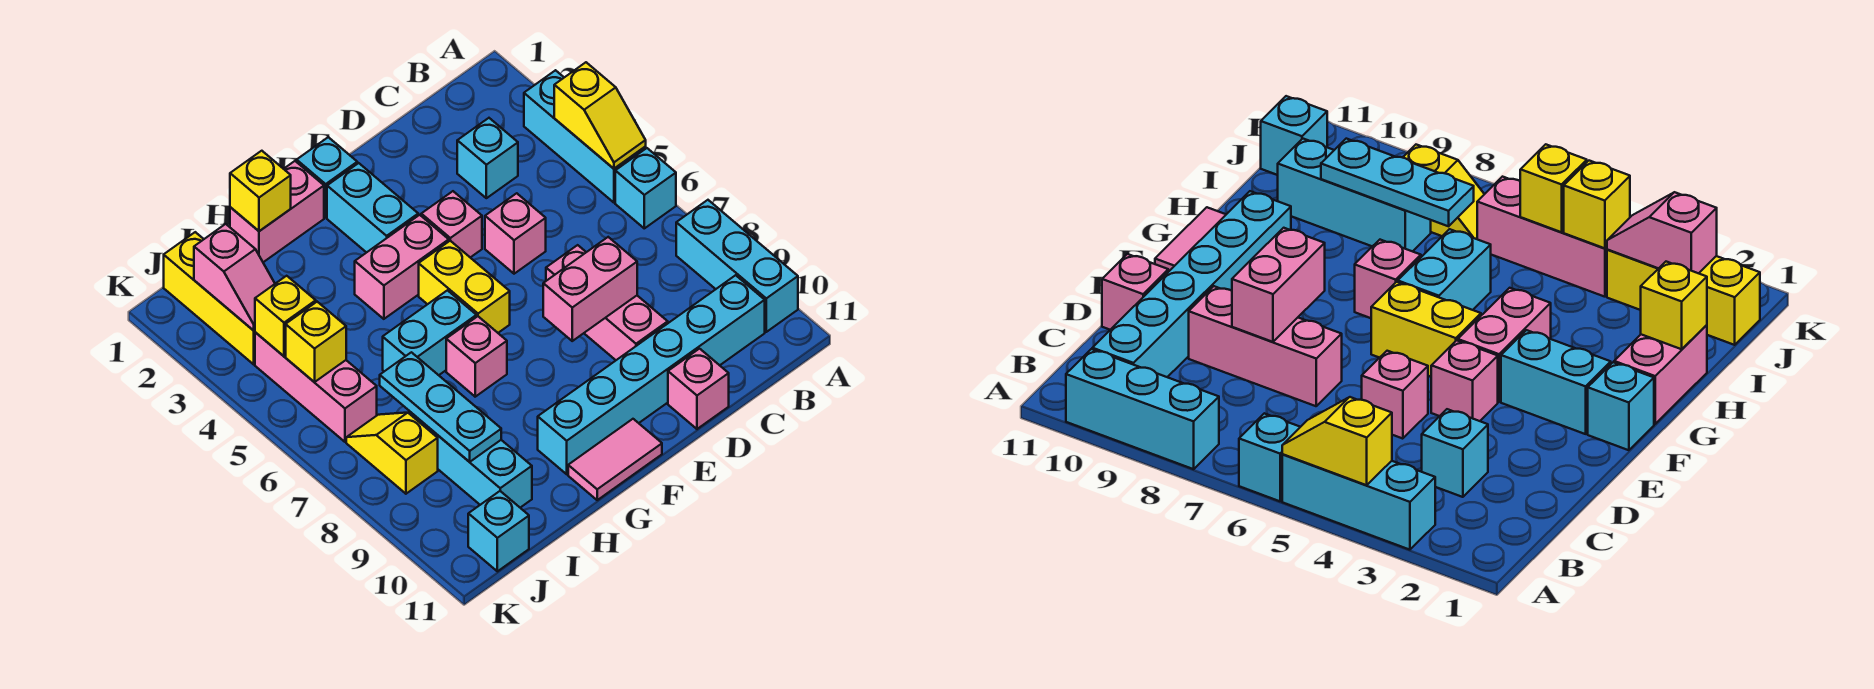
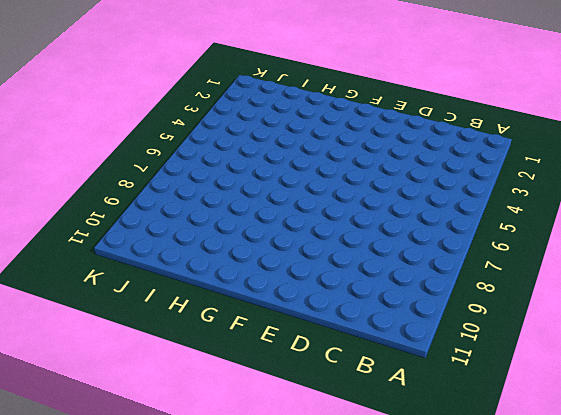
none -> cyan 1x3 brick [524,70,646,203]
none -> cyan 1x1 brick [615,148,676,228]
none -> cyan 1x3 brick [676,200,798,332]

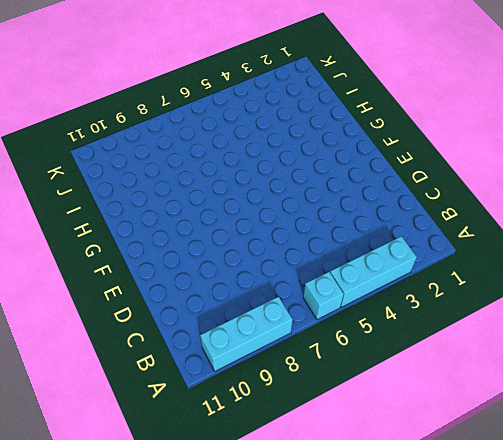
none -> cyan 1x6 brick [538,275,765,474]
none -> cyan 1x1 brick [457,118,518,198]
none -> pink 1x1 brick [485,193,546,274]

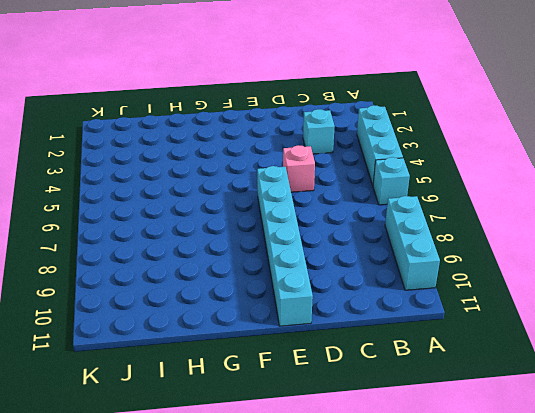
cyan 1x6 brick [257,166,313,326] -> cyan 1x6 brick turned to [538,275,765,474]
none -> pink 1x3 brick [546,245,668,360]
none -> pink 1x1 brick [668,349,729,429]
none -> pink 1x1 brick [421,191,482,258]

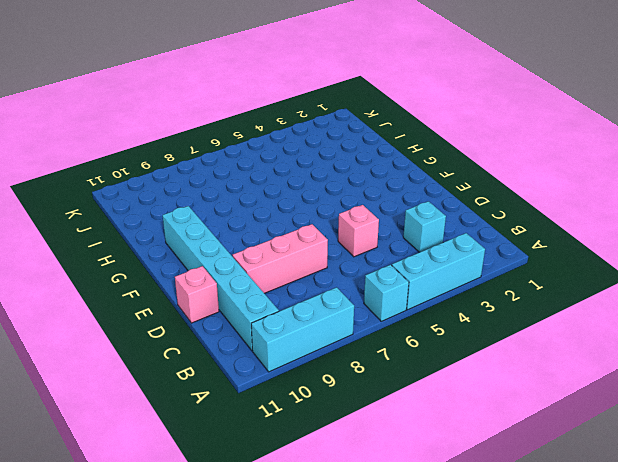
none -> pink 1x1 brick [421,191,482,258]
none -> cyan 1x1 brick [297,137,357,218]
none -> cyan 1x2 brick [327,163,418,253]

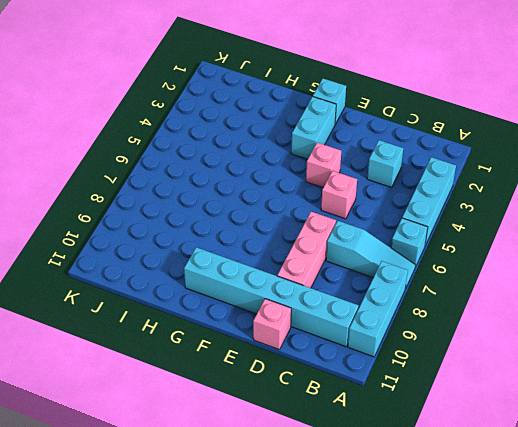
cyan 1x3 slope [326,221,415,289] -> none
none -> pink 1x2 brick [355,215,449,319]
none -> yellow 1x2 brick [419,241,510,333]
none -> pink 1x2 tile [568,419,662,500]

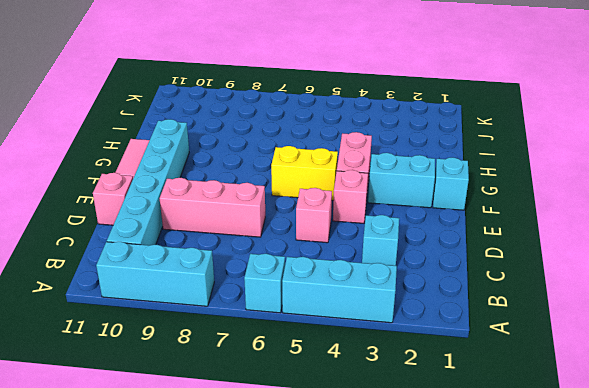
none -> pink 1x2 brick [230,161,324,262]
none -> cyan 1x2 brick [383,290,476,375]
none -> pink 1x1 brick [446,316,507,397]

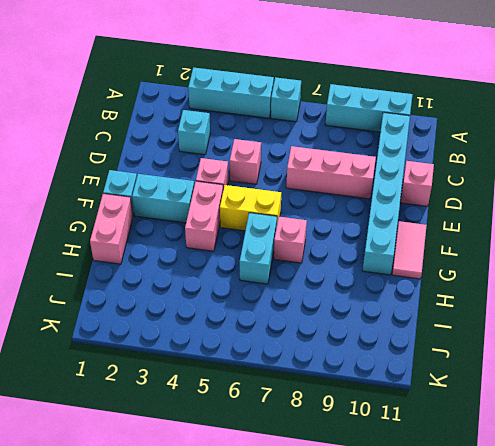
none -> cyan 1x3 brick [410,412,532,508]
none -> yellow 1x3 brick [164,232,255,364]
none -> pink 1x3 brick [255,332,377,442]

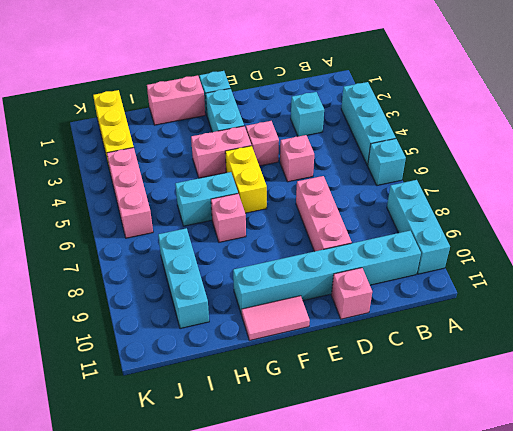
none -> yellow 1x2 slope [346,413,438,494]
none -> cyan 1x1 brick [468,491,529,571]
none -> yellow 1x2 slope [554,62,646,169]

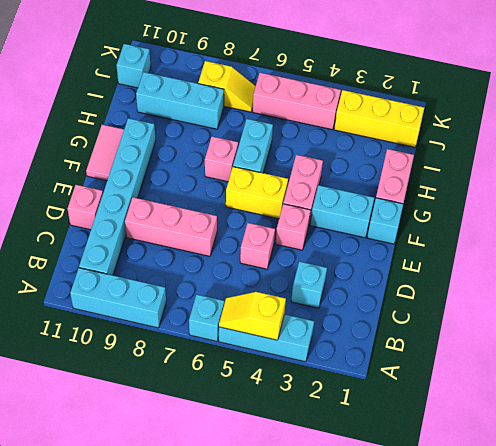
none -> pink 1x2 brick [543,237,637,341]
none -> yellow 1x1 brick [230,151,291,231]
none -> cyan 1x3 plate [380,352,501,462]

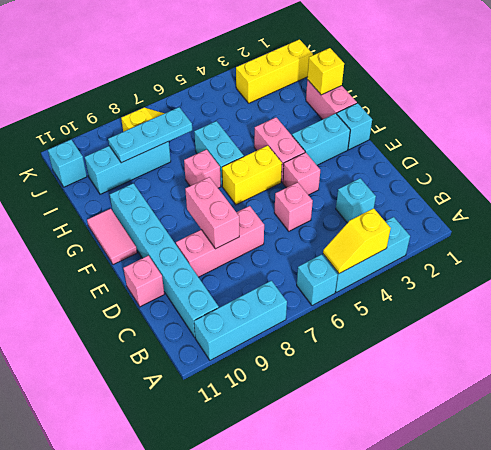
none -> pink 1x3 brick [255,332,377,442]
none -> pink 1x2 slope [194,224,275,331]
none -> yellow 1x1 brick [255,276,316,356]

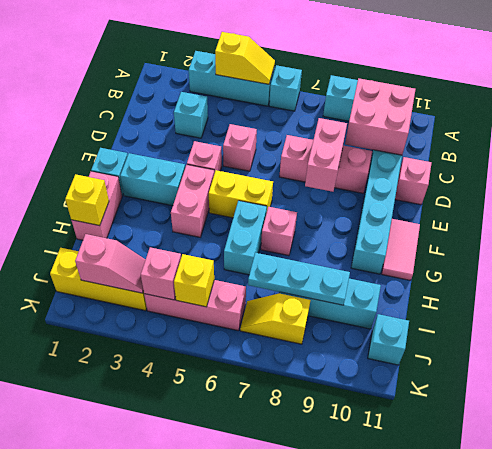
pink 2x2 brick [345,78,416,155] -> none
pink 1x1 brick [141,247,181,300] -> yellow 1x1 brick [255,276,316,356]

